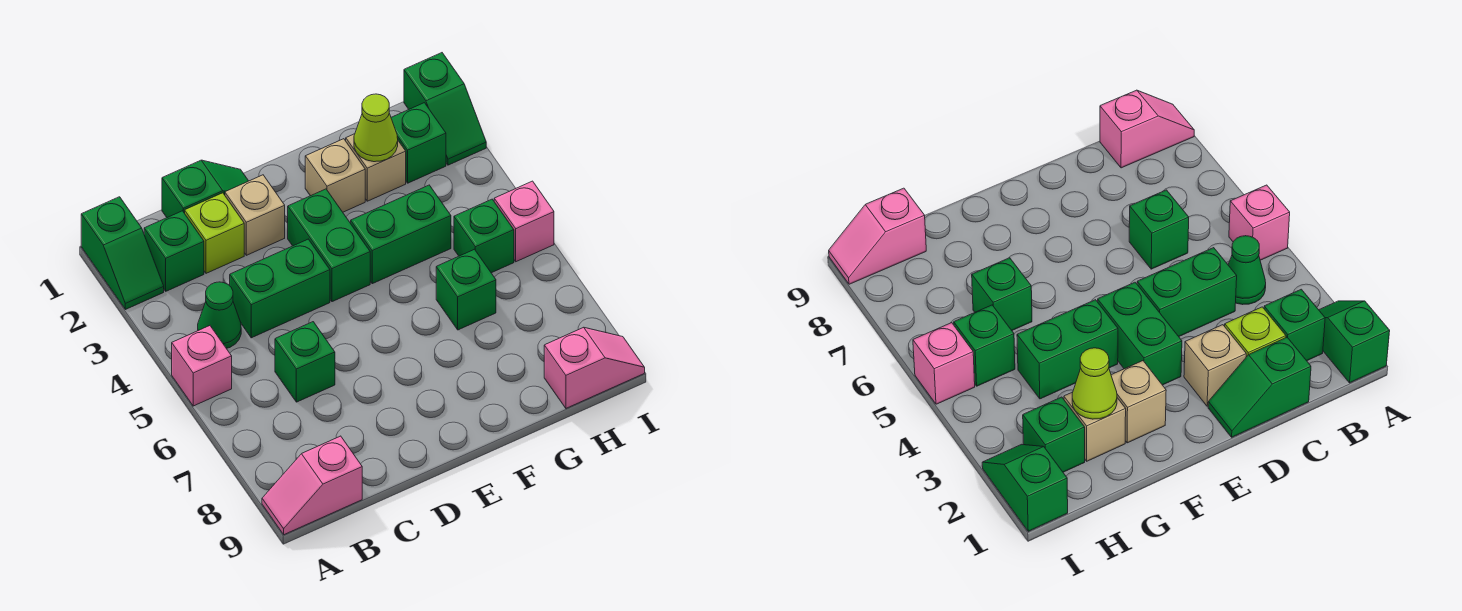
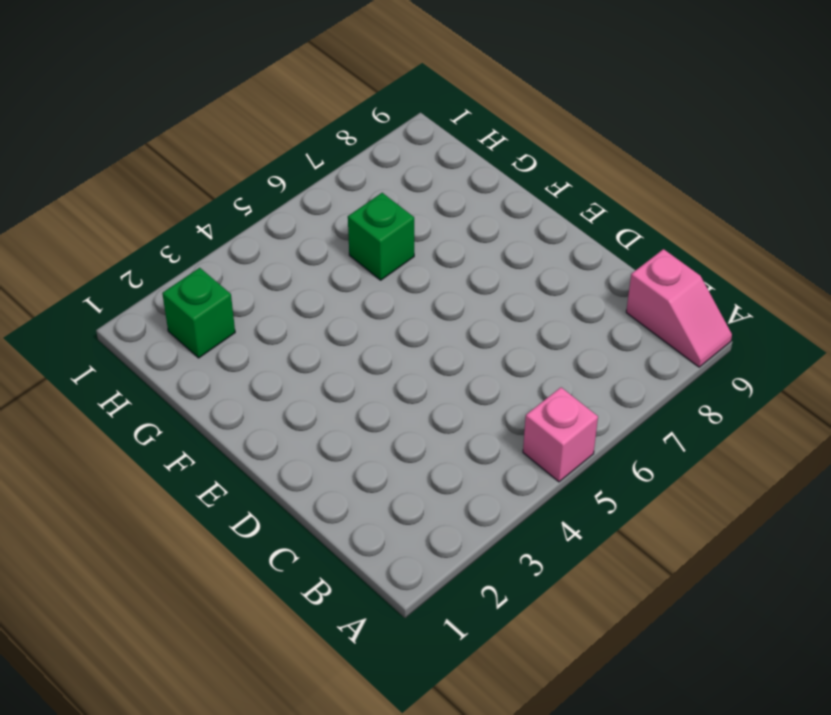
none -> green 1x2 slope [81,197,164,310]
none -> green 1x1 brick [144,211,204,291]
none -> green 1x1 cone [198,282,241,348]

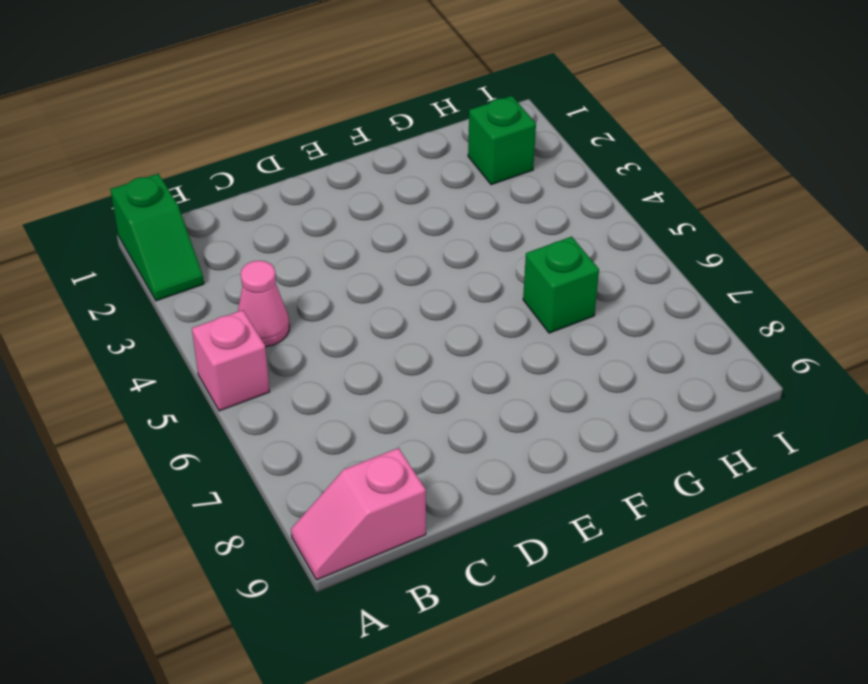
pink 1x1 cone [238,261,290,347] -> green 1x1 cone [198,282,241,348]
none -> green 1x1 brick [144,211,204,291]
none -> green 1x2 slope [162,160,248,218]
none -> lime 1x1 brick [185,193,244,273]

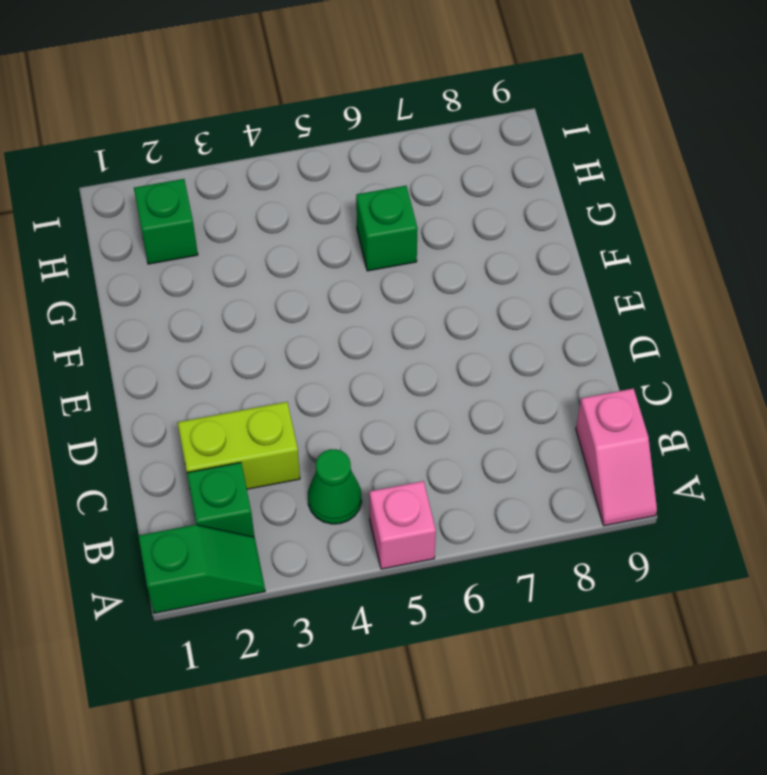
lime 1x2 brick [178,402,300,489] -> lime 1x1 brick [185,193,244,273]
none -> green 1x2 slope [162,160,248,218]
none -> green 1x2 brick [229,239,330,338]
none -> green 1x1 brick [275,322,335,402]

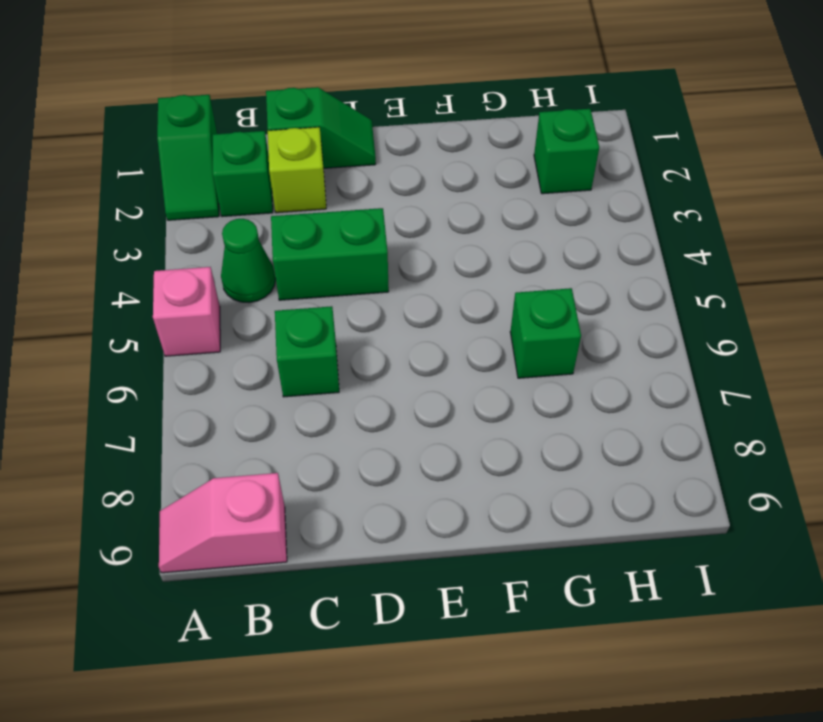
none -> tan 1x1 brick [225,175,285,255]
none -> green 1x2 brick [288,189,370,302]
none -> tan 1x1 brick [305,139,365,212]

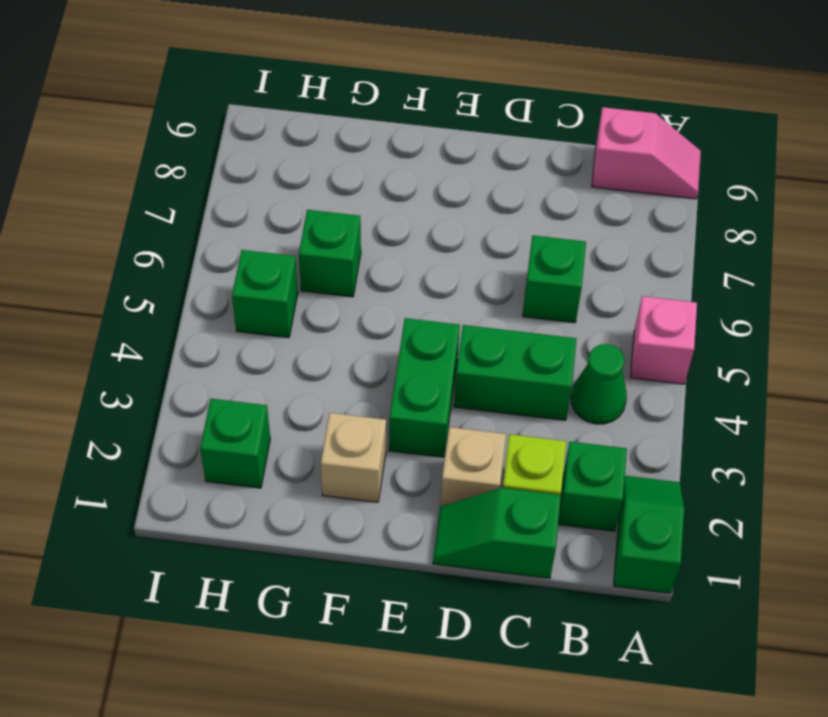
none -> green 1x2 brick [351,185,451,284]
none -> tan 1x1 brick [346,134,406,201]
none -> pink 1x2 slope [544,327,645,408]

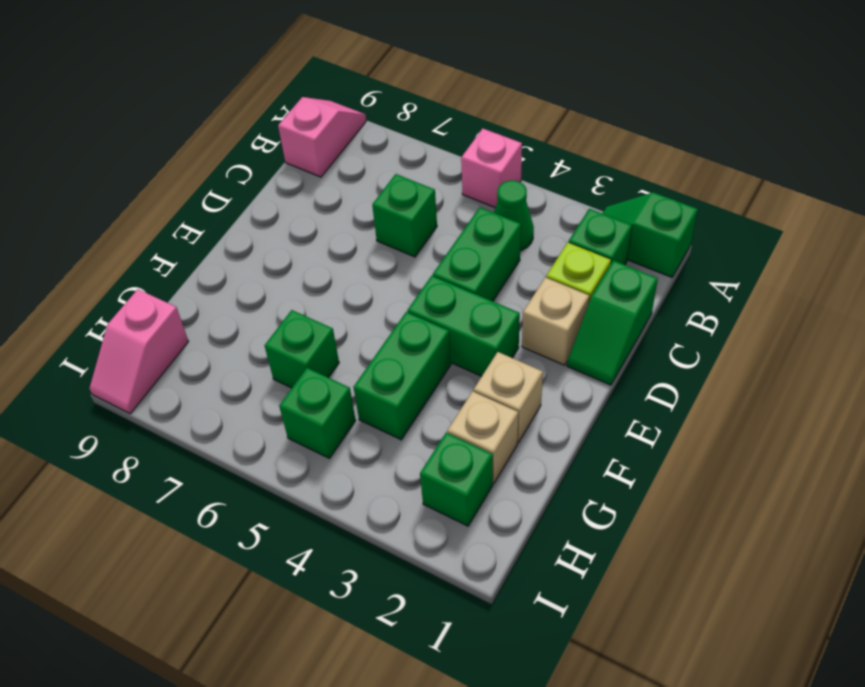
none -> green 1x2 slope [404,53,486,165]
none -> pink 1x1 brick [494,181,554,262]
none -> lime 1x1 cone [354,94,398,162]

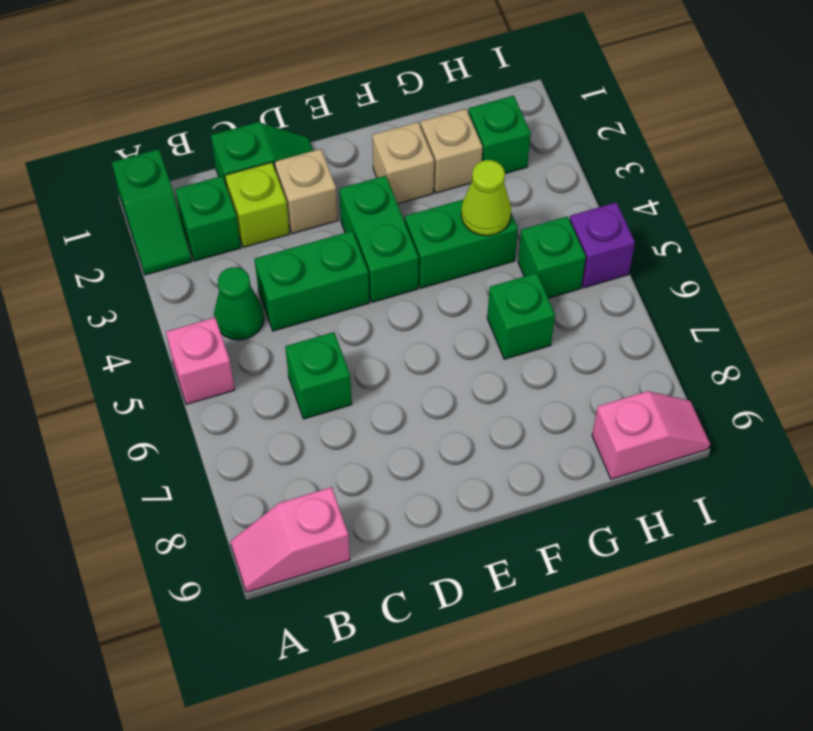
lime 1x1 cone [461,160,511,236] -> lime 1x1 cone moved to [354,94,398,162]
purple 1x1 brick [570,202,635,288] -> pink 1x1 brick [494,181,554,262]
none -> green 1x2 slope [404,53,486,165]

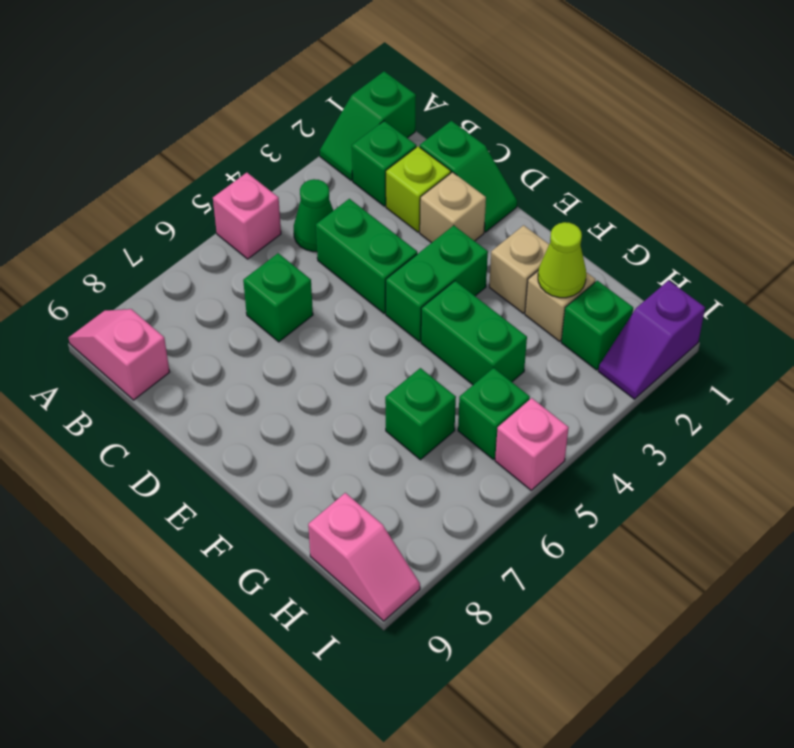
purple 1x2 slope [598,280,705,399] -> green 1x2 slope [404,53,486,165]

